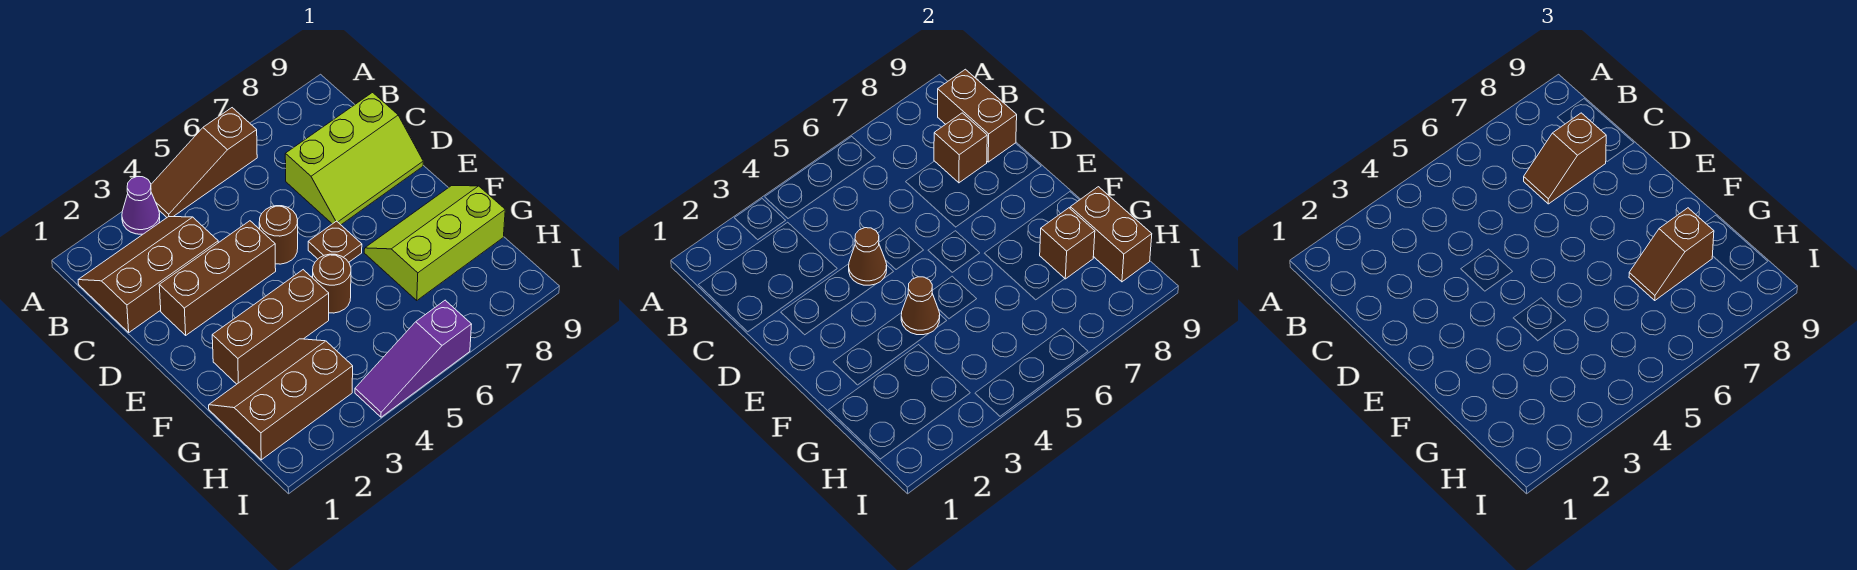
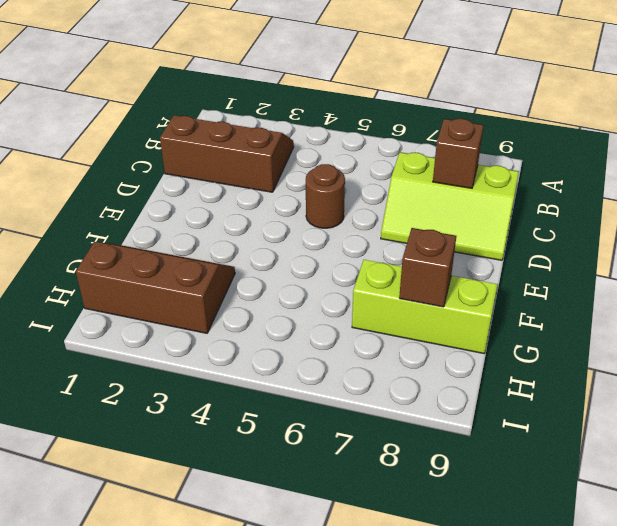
none -> purple 1x1 cone [122,177,160,234]
none -> brown 1x3 slope [151,108,257,217]
none -> brown 1x3 brick [159,221,276,335]

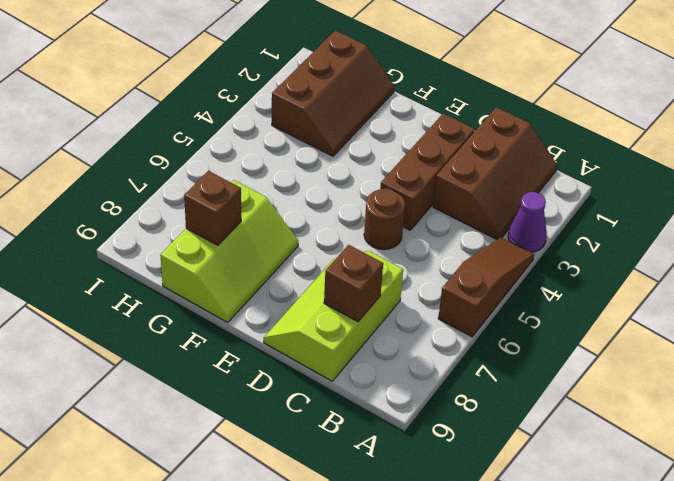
none -> brown 1x1 plate [308,221,362,262]
none -> brown 1x3 brick [212,270,329,384]
none -> brown 1x1 round brick [313,254,351,313]

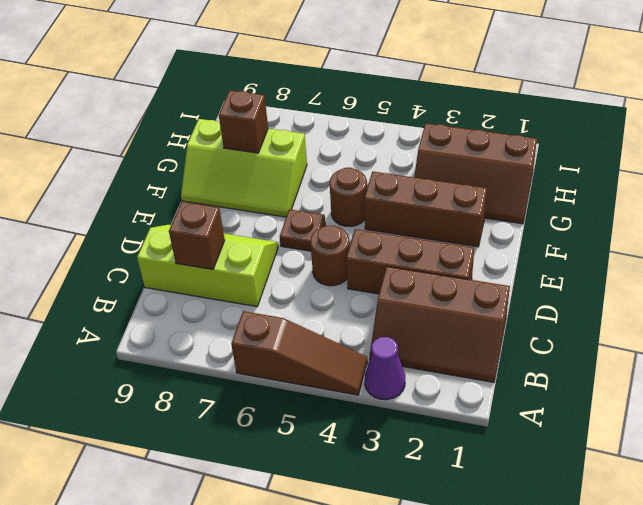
none -> purple 1x3 slope [355,300,472,417]
none -> brown 1x2 brick [938,69,1017,162]
none -> brown 1x1 cone [849,228,887,285]

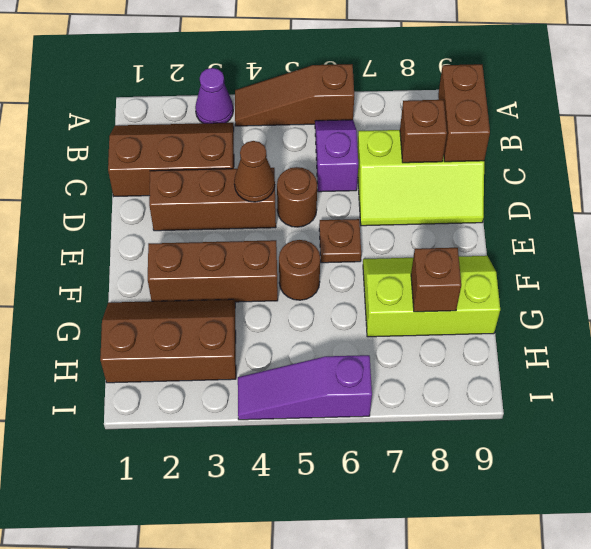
purple 1x2 slope [315,120,358,192] -> none
none -> brown 1x1 cone [901,277,940,335]
none -> brown 1x2 brick [1070,187,1152,282]
none -> brown 1x2 slope [1524,113,1606,204]

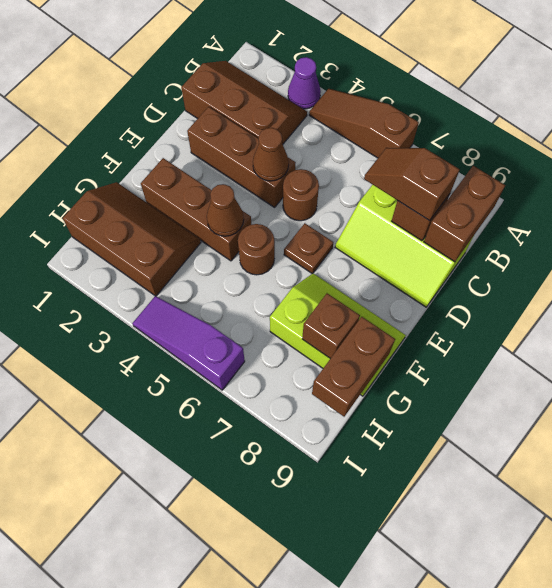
none -> brown 1x2 slope [1629,208,1714,300]

